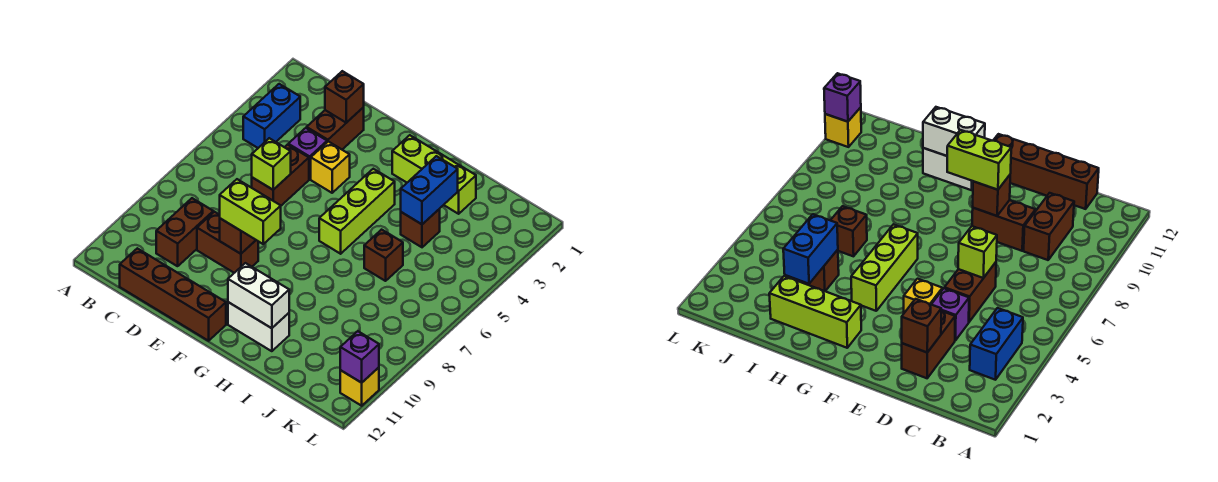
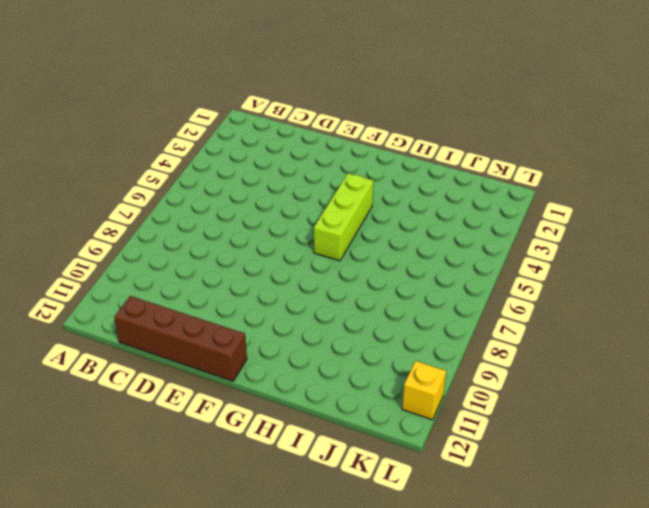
none -> blue 1x2 brick [243,84,300,148]
none -> brown 1x2 brick [156,198,213,266]
none -> brown 1x2 brick [307,107,364,149]

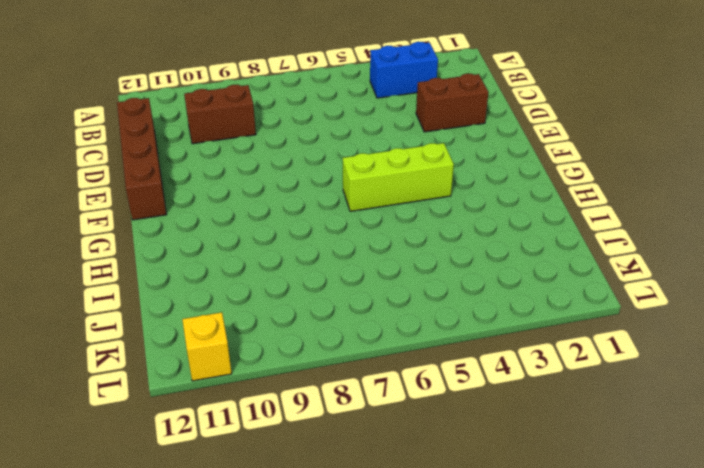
none -> purple 1x1 brick [288,128,327,179]
none -> brown 1x2 brick [251,145,309,206]
none -> brown 1x2 brick [197,212,258,273]

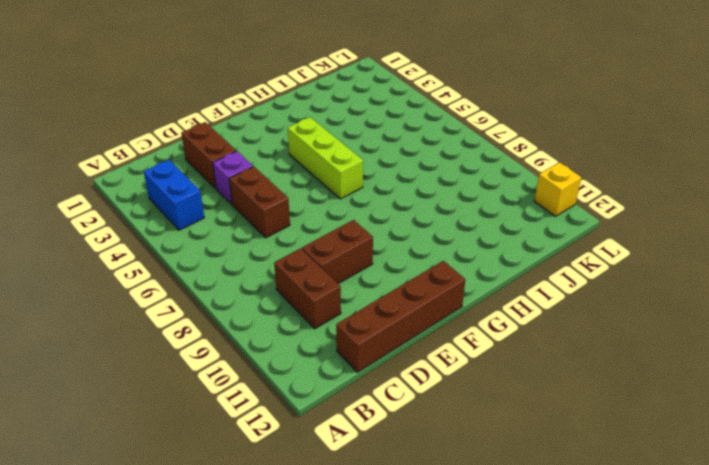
none -> yellow 1x1 brick [311,141,350,193]
none -> lime 1x3 brick [392,135,476,214]
none -> white 1x2 brick [228,302,289,351]

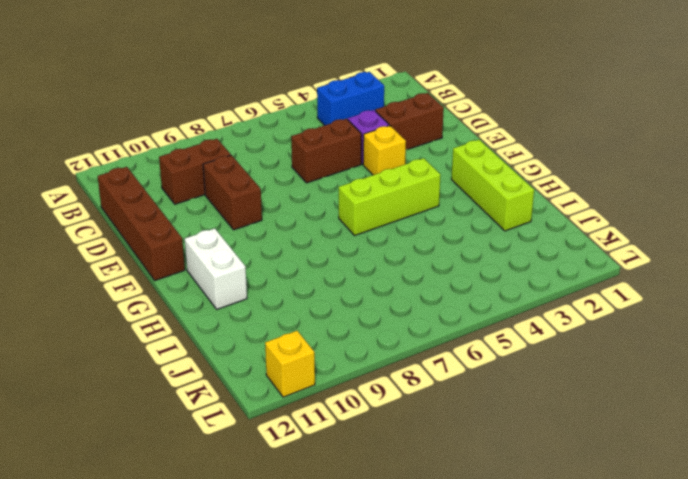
none -> brown 1x1 brick [401,209,440,247]
none -> brown 1x1 brick [364,230,403,281]
none -> brown 1x1 brick [325,71,364,123]

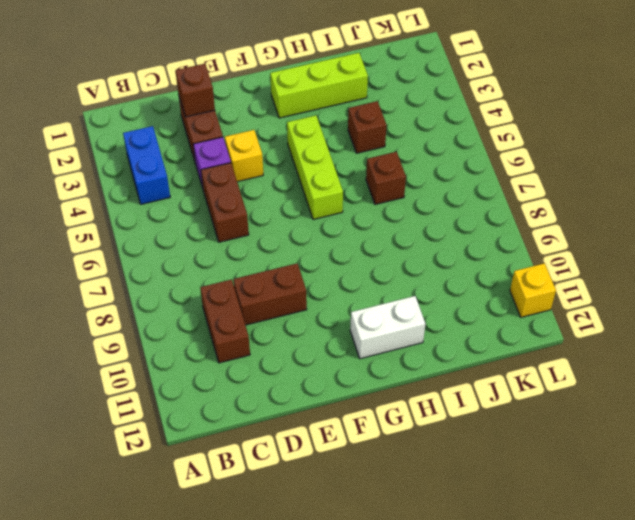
none -> brown 1x4 brick [120,248,226,341]
none -> lime 1x1 brick [252,138,291,190]
none -> brown 1x1 brick [220,219,256,254]

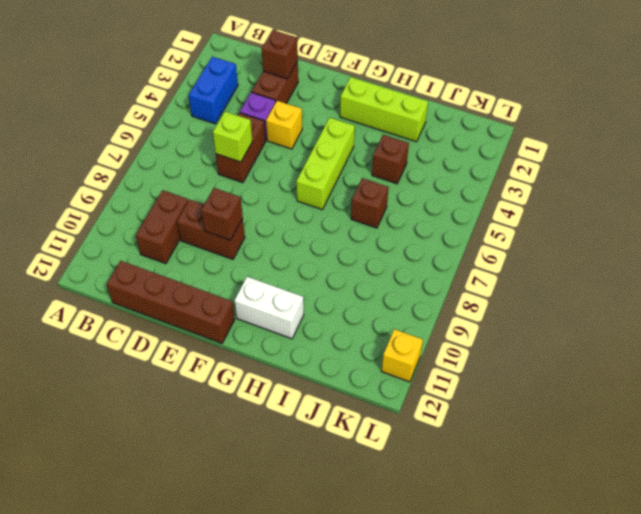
none -> white 1x2 brick [228,263,289,328]
none -> blue 1x2 brick [401,156,458,224]
none -> purple 1x1 brick [340,331,379,383]

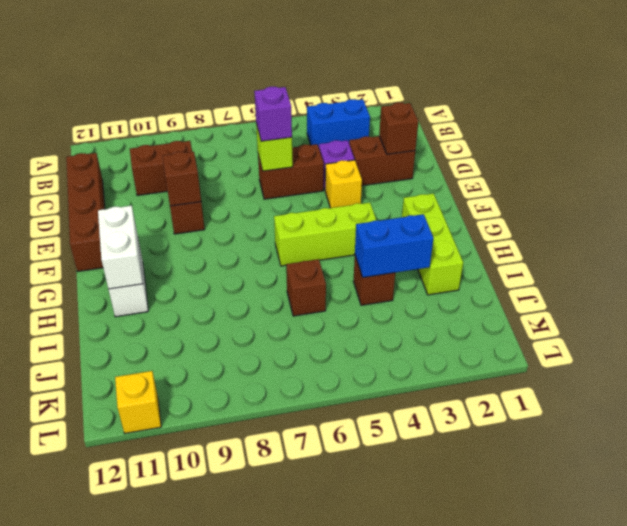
purple 1x1 brick [254,87,292,141] -> purple 1x1 brick moved to [340,331,379,383]
none -> lime 1x2 brick [220,179,281,244]

